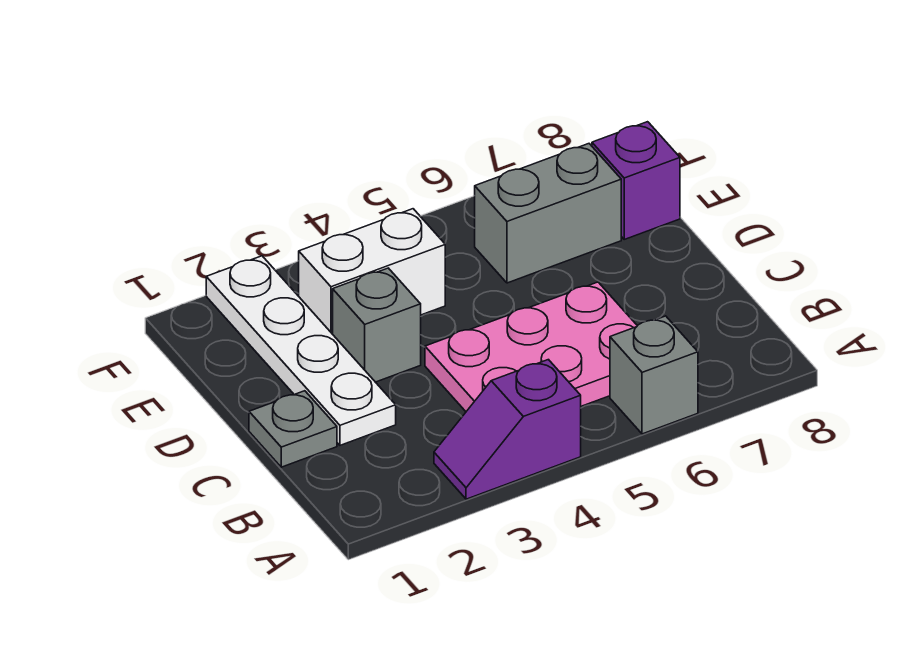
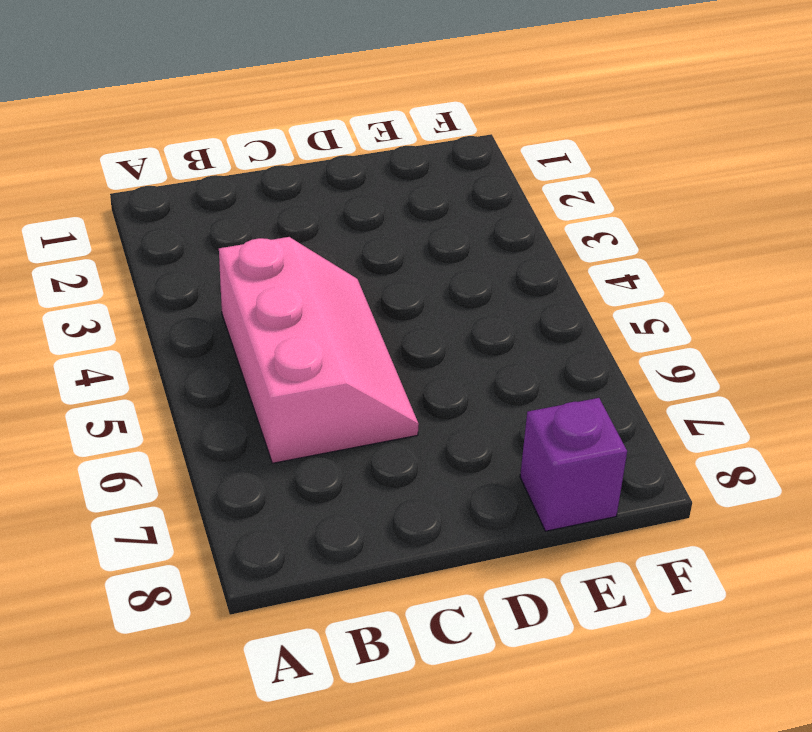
pink 2x3 slope [219,237,419,463] -> pink 2x3 plate [425,282,637,411]
none -> purple 1x2 slope [434,360,581,499]
none -> grey 1x1 brick [610,316,698,434]

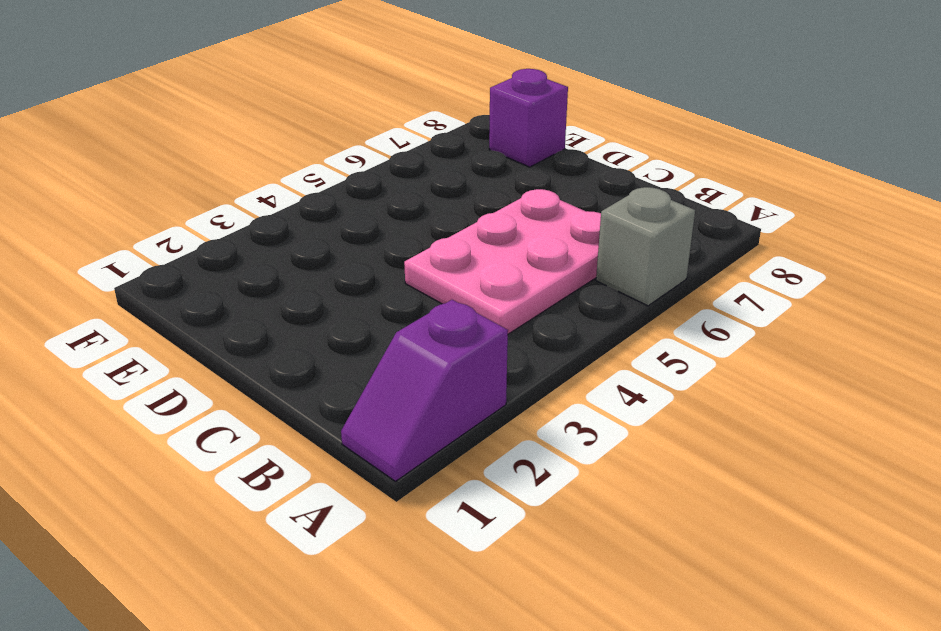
purple 1x2 slope [341,300,508,481] -> purple 1x2 slope moved to [434,360,581,499]
none -> grey 1x1 plate [249,391,337,467]
none -> white 1x4 plate [206,256,396,445]

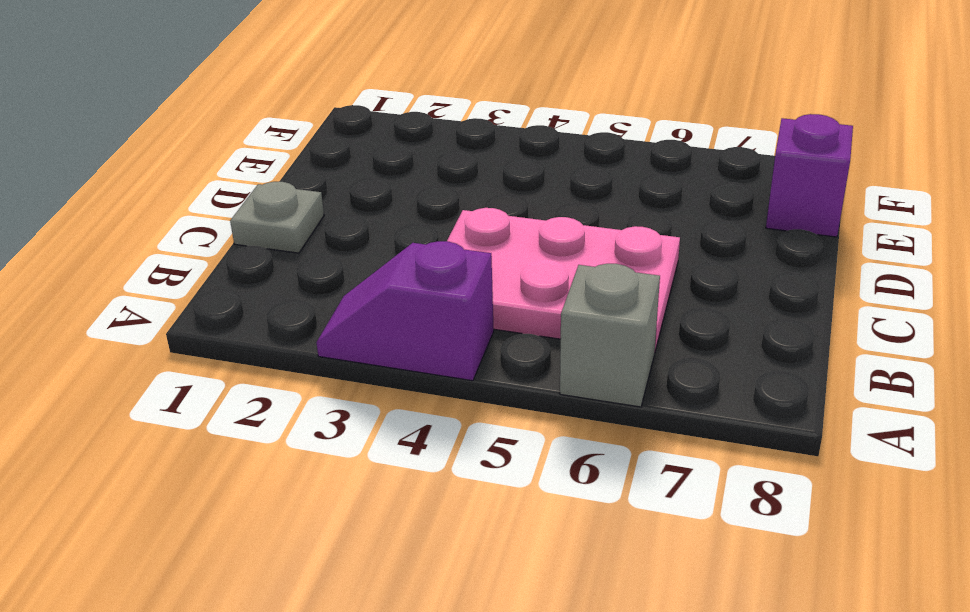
none -> white 1x4 plate [206,256,396,445]
none -> grey 1x1 brick [333,268,421,382]

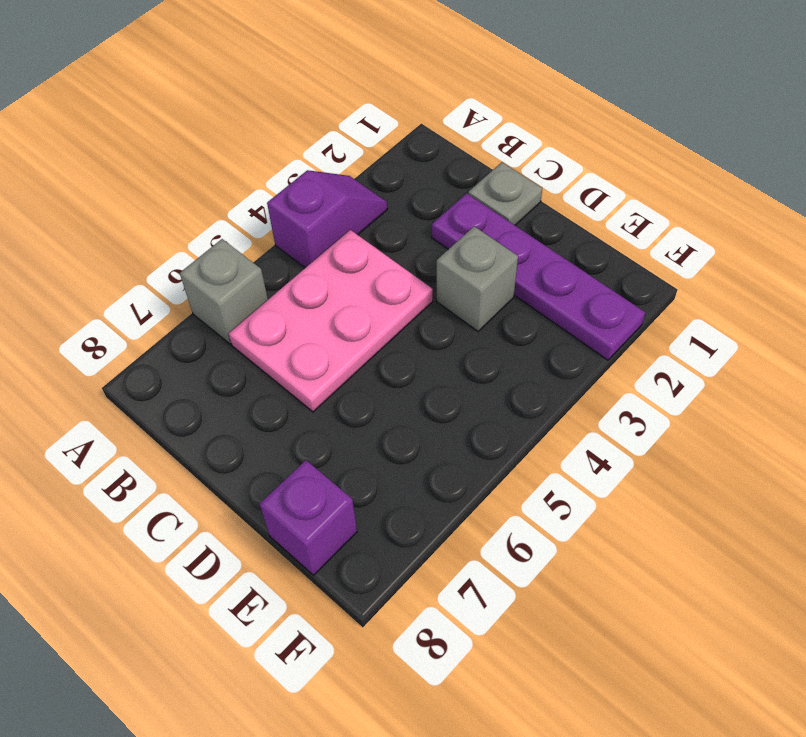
purple 1x4 plate [432,193,645,360] -> white 1x4 plate [206,256,396,445]
none -> white 1x2 brick [299,209,445,334]
none -> grey 1x2 brick [475,144,621,283]

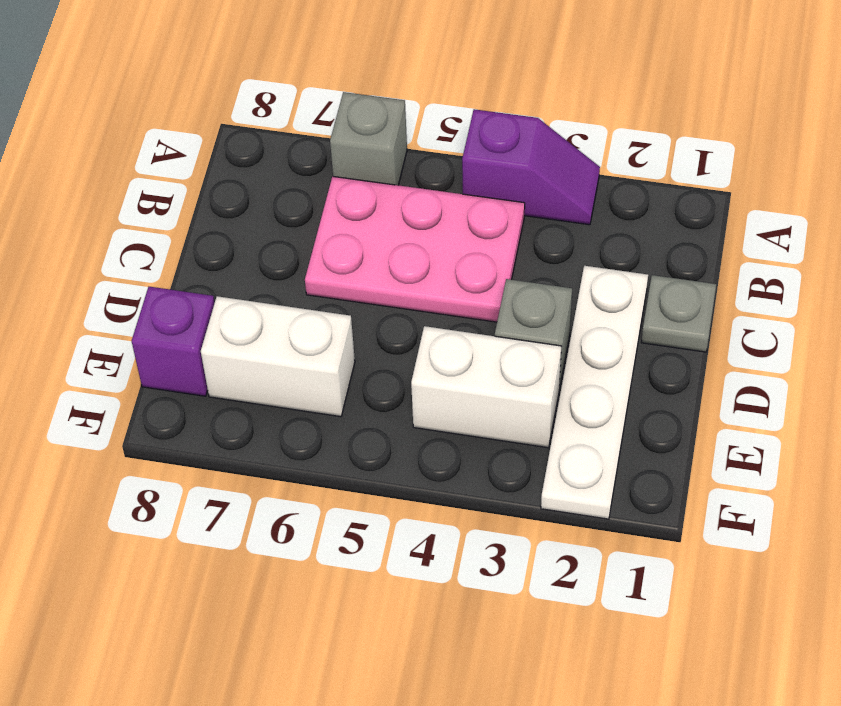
white 1x2 brick [201,296,355,417] -> grey 1x2 brick [475,144,621,283]

